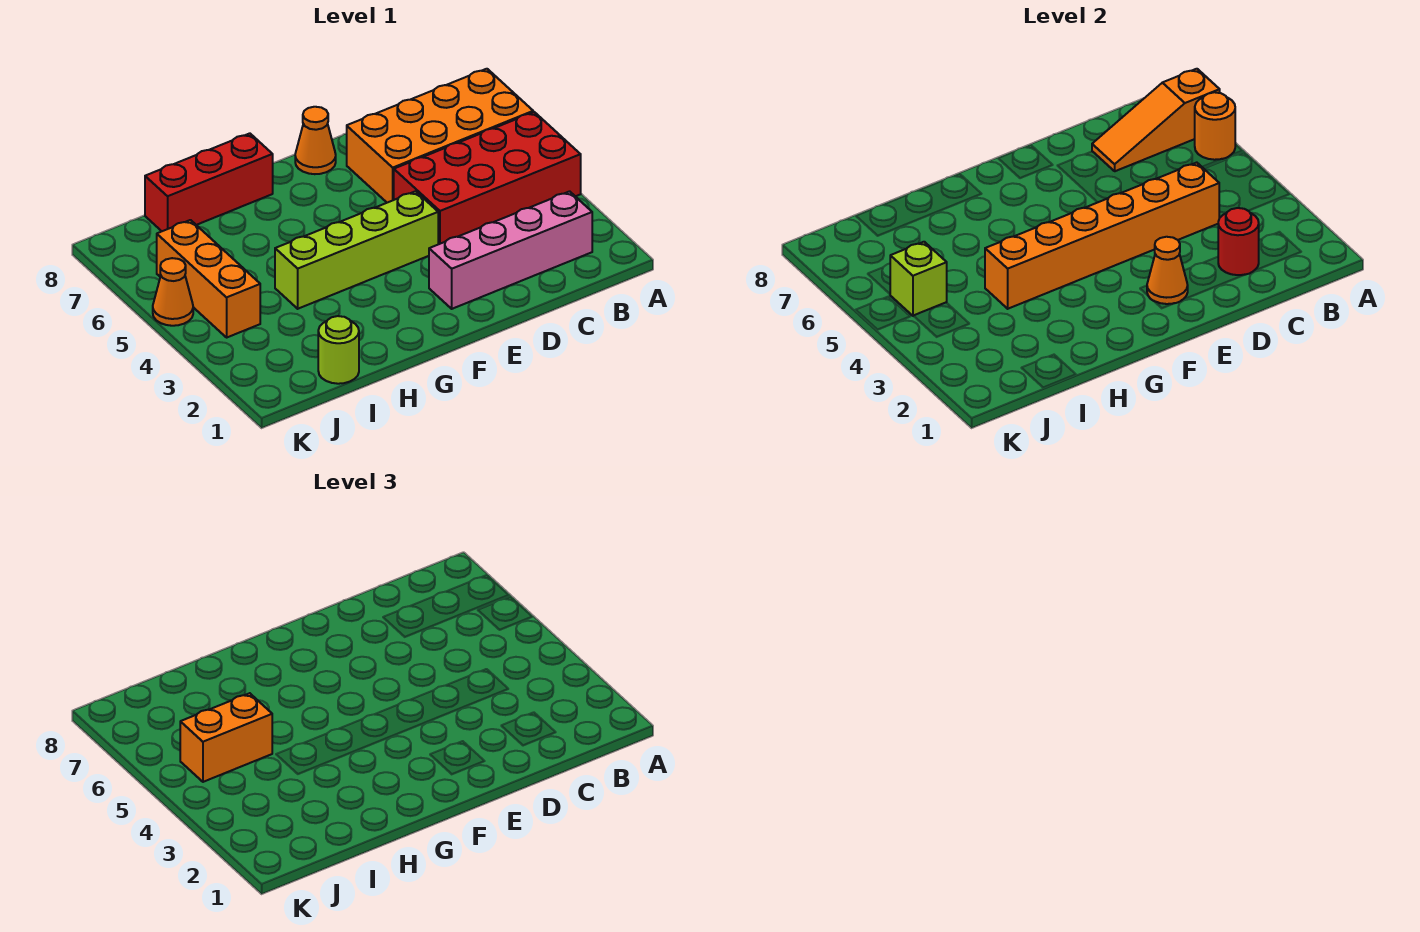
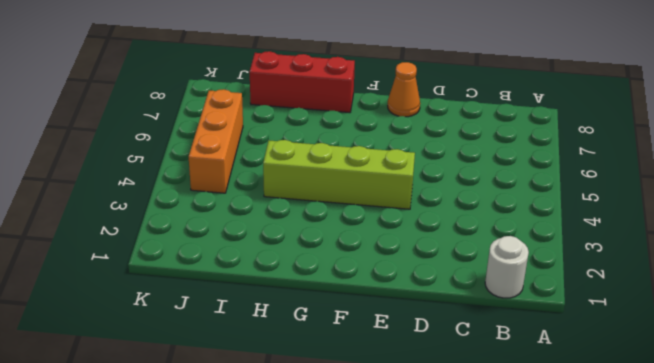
white 1x1 round brick [485,236,529,298] -> none
none -> red 2x4 brick [394,112,581,244]
none -> orange 2x4 brick [347,69,533,203]
none -> pink 1x4 brick [429,191,592,309]

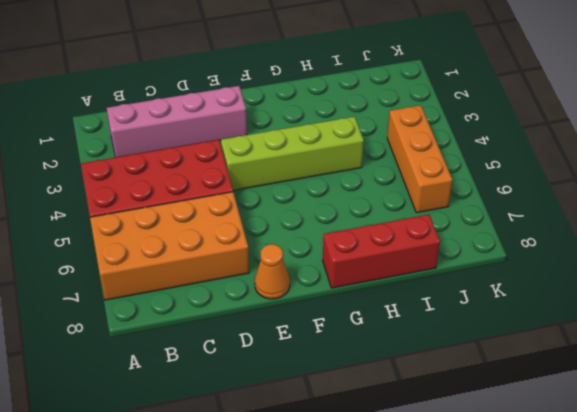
none -> lime 1x1 round brick [318,316,359,384]
none -> orange 1x1 cone [153,258,193,326]
none -> orange 1x1 round brick [1195,92,1235,160]

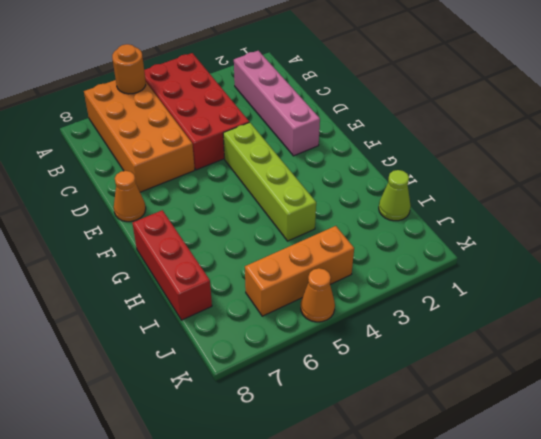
lime 1x1 cone [379,170,411,221] -> lime 1x1 round brick [318,316,359,384]
none -> orange 1x3 slope [1092,69,1220,171]
none -> red 1x1 round brick [1218,208,1259,275]
none -> orange 1x6 brick [985,163,1219,309]

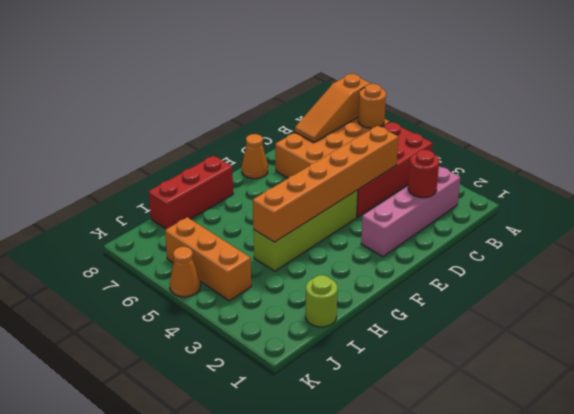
none -> orange 1x1 cone [1147,237,1188,304]
none -> lime 1x1 brick [890,242,947,316]
none -> orange 1x2 brick [180,693,272,782]

